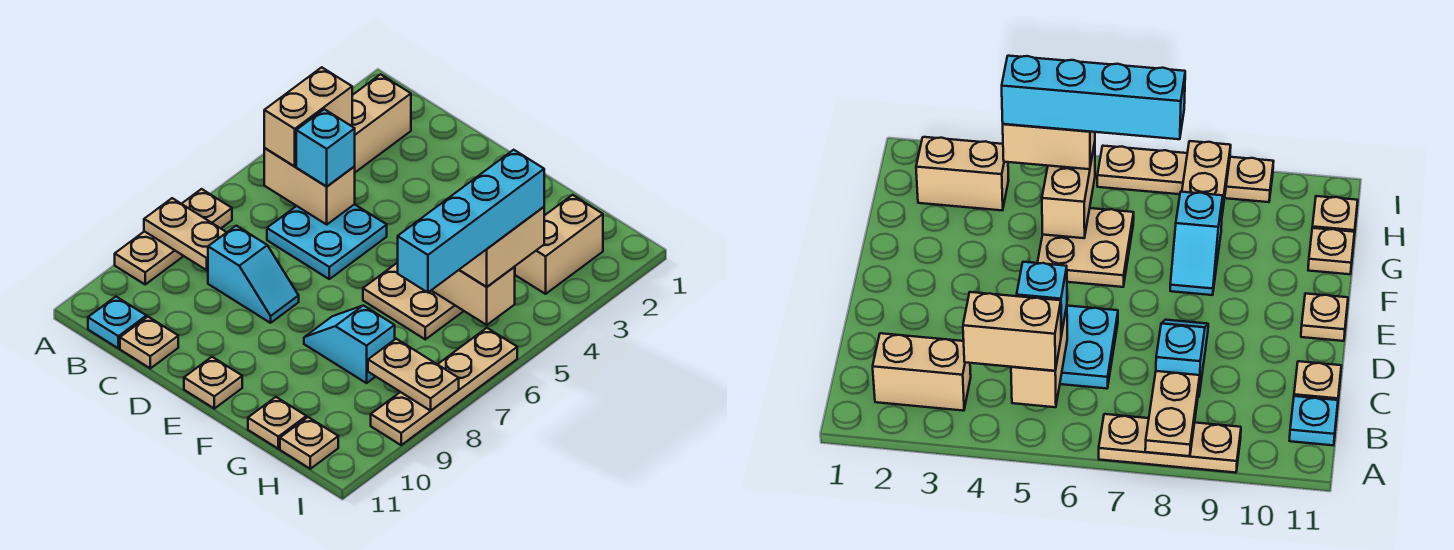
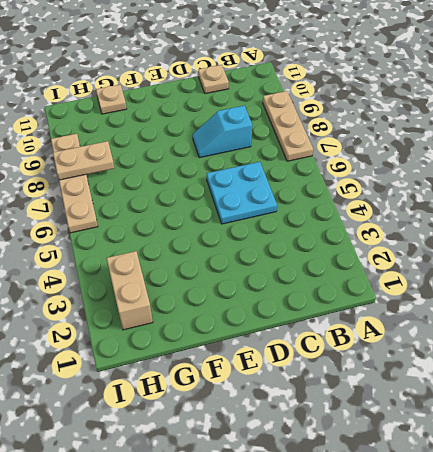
none -> tan 1x2 brick [351,74,411,172]
none -> cyan 1x1 plate [88,297,146,348]
none -> tan 1x1 plate [184,357,242,409]

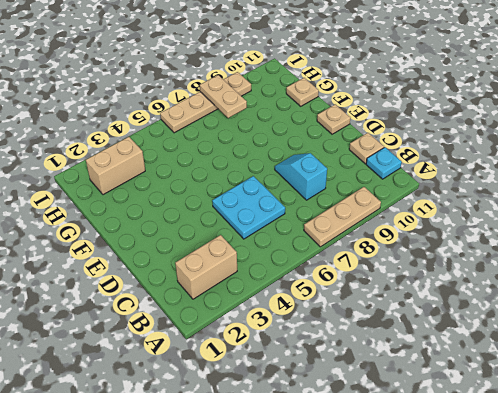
none -> tan 2x2 plate [363,262,463,339]
none -> cyan 1x2 slope [304,305,395,383]
none -> tan 1x1 plate [280,417,338,469]

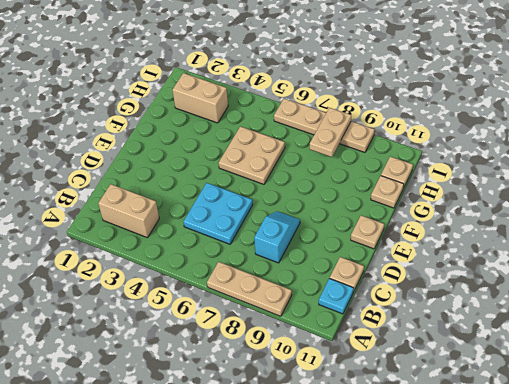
none -> cyan 1x2 slope [304,305,395,383]
none -> tan 1x2 plate [144,198,227,270]
none -> tan 1x2 brick [264,148,355,224]

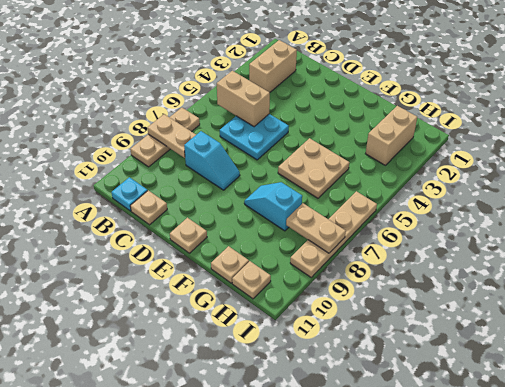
none -> tan 1x2 brick [432,267,515,325]
none -> tan 1x2 brick [264,67,352,166]
none -> cyan 1x1 brick [296,109,355,187]

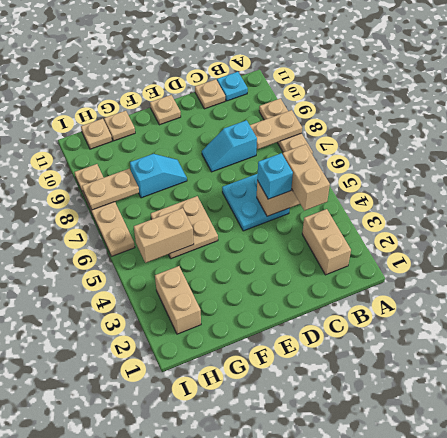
none -> tan 1x2 brick [459,207,544,287]
none -> cyan 1x4 brick [398,150,544,293]

